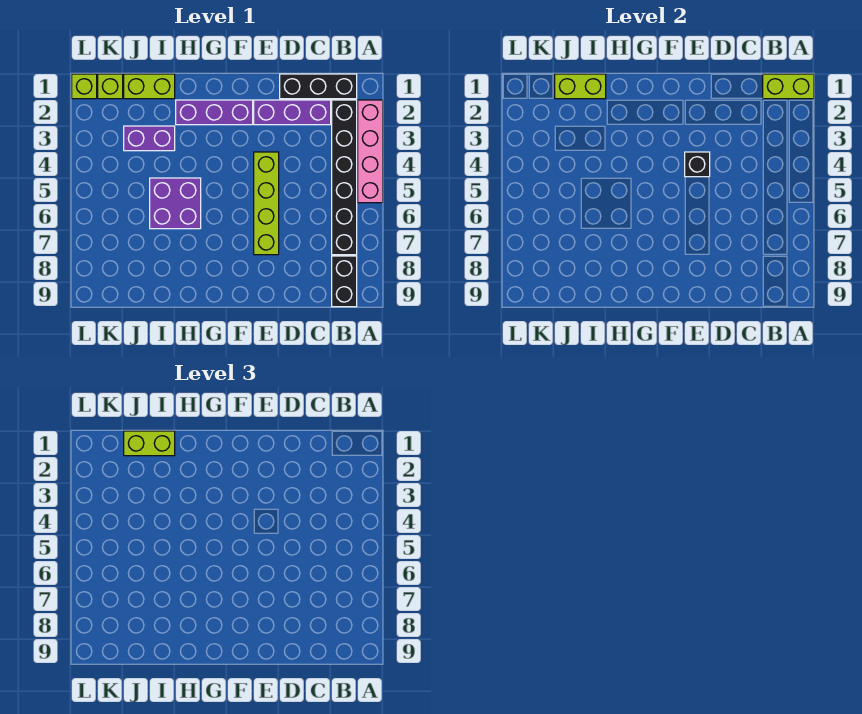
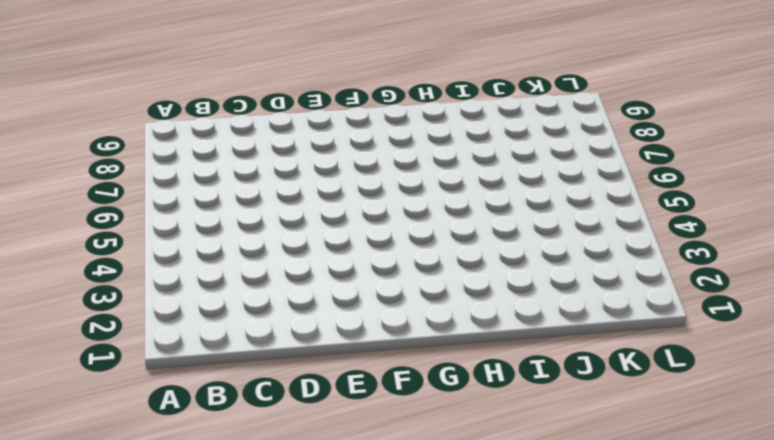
none -> pink 1x4 brick [358,100,383,203]
none -> black 1x3 brick [280,74,357,99]
none -> black 1x6 brick [332,100,357,255]

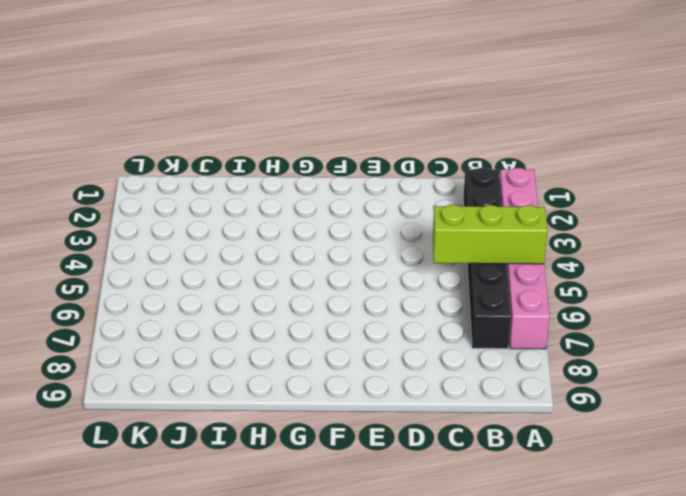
pink 1x6 brick [500,168,550,349] -> pink 1x4 brick [358,100,383,203]
lime 1x3 brick [433,205,547,264] -> none
none -> black 1x3 brick [280,74,357,99]
none -> black 1x2 brick [332,256,357,307]
none -> purple 1x3 brick [254,100,331,125]

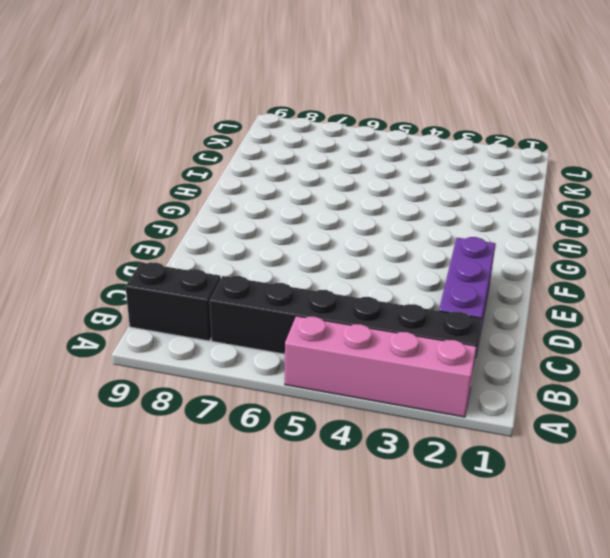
none -> black 1x3 brick [280,74,357,99]
none -> lime 1x4 brick [254,152,279,255]
none -> purple 1x3 brick [176,100,253,125]

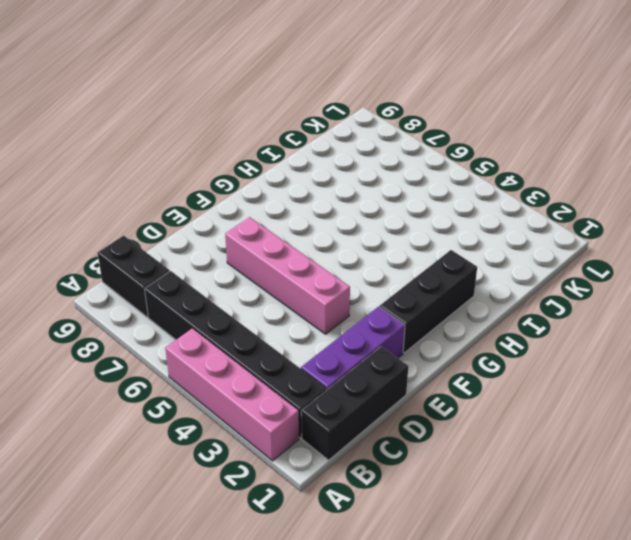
pink 1x4 brick [225,217,350,334] -> lime 1x4 brick [254,152,279,255]
black 1x3 brick [380,250,477,353] -> purple 1x3 brick [176,100,253,125]
none -> purple 2x2 brick [150,178,201,229]
none -> lime 1x2 brick [124,74,175,99]
none -> purple 1x2 brick [124,126,175,151]

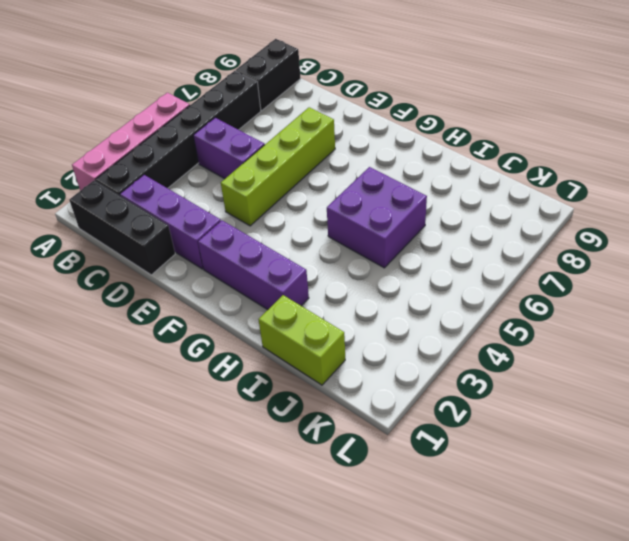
purple 1x2 brick [193,118,265,179] -> purple 1x2 brick moved to [124,126,175,151]
none -> lime 1x1 brick [98,74,123,99]
none -> lime 1x1 brick [72,74,97,99]
none -> lime 1x2 brick [763,74,814,99]

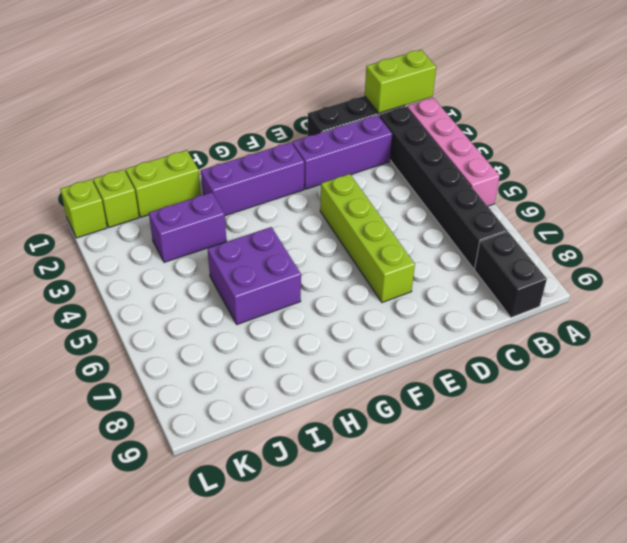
none -> black 1x1 brick [685,152,710,177]
none -> lime 1x2 brick [555,74,606,99]
none -> lime 1x2 brick [124,431,175,456]

